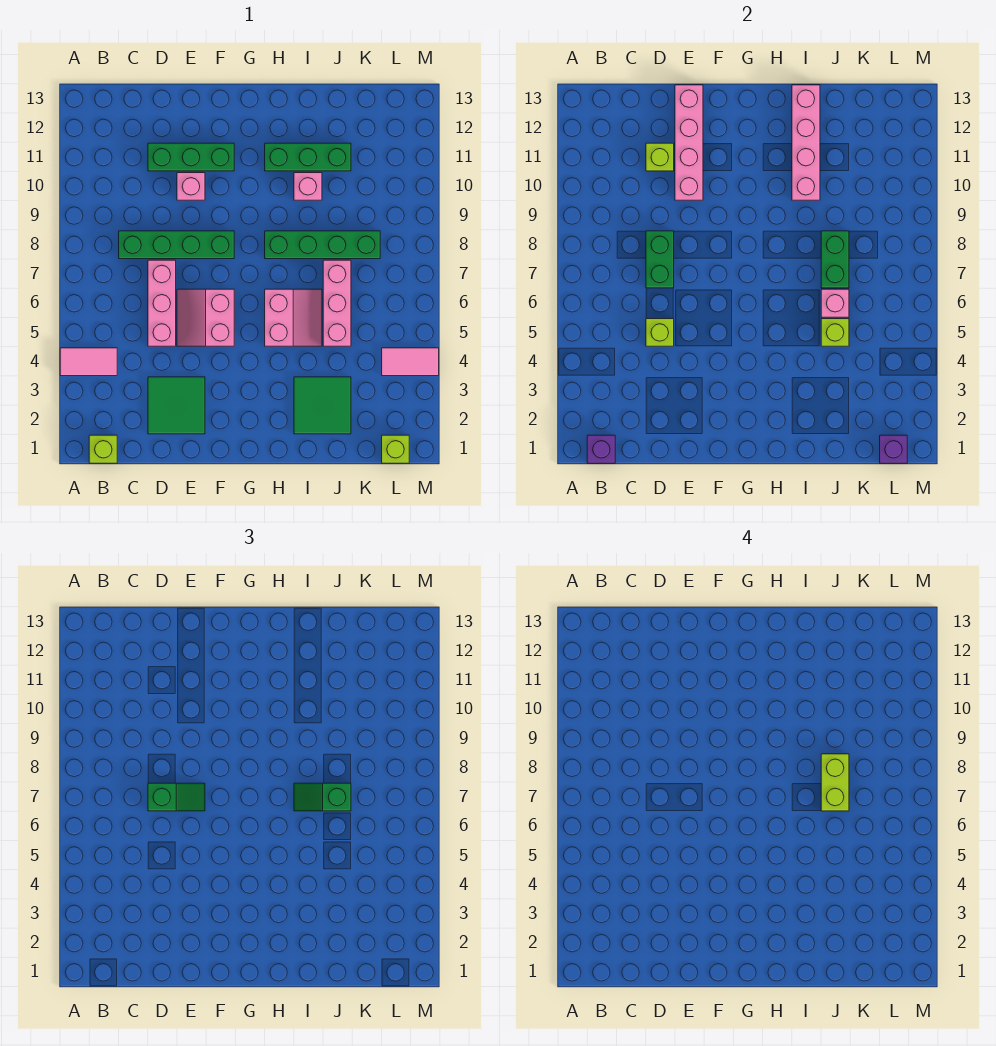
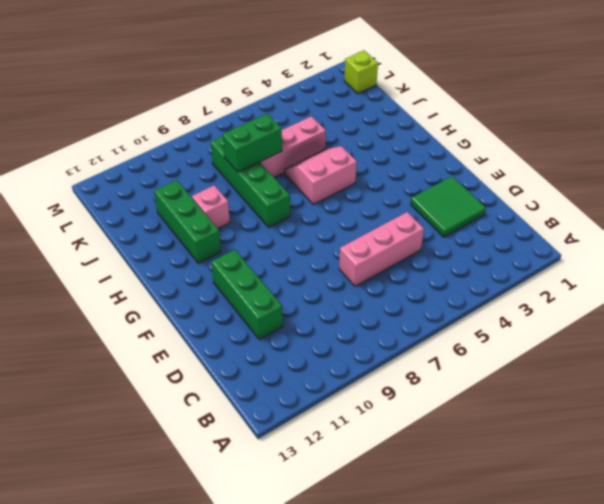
none -> pink 1x2 tile [60,348,117,376]
none -> lime 1x1 brick [89,435,117,463]
none -> green 1x4 brick [119,231,234,259]

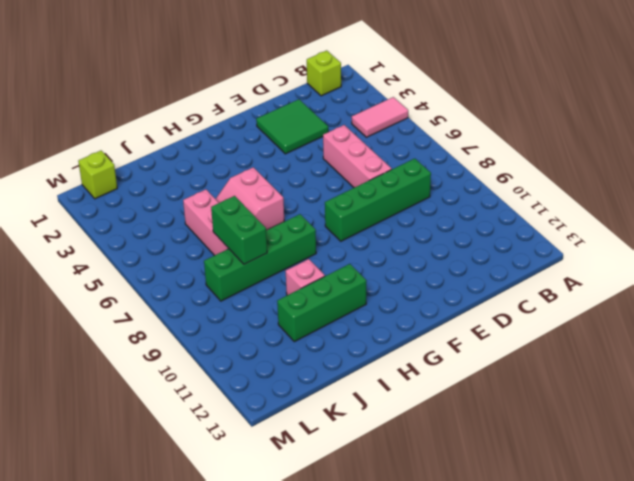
none -> green 1x3 brick [148,143,234,171]
none -> pink 2x2 slope [177,289,234,346]
none -> pink 1x1 brick [177,173,205,200]

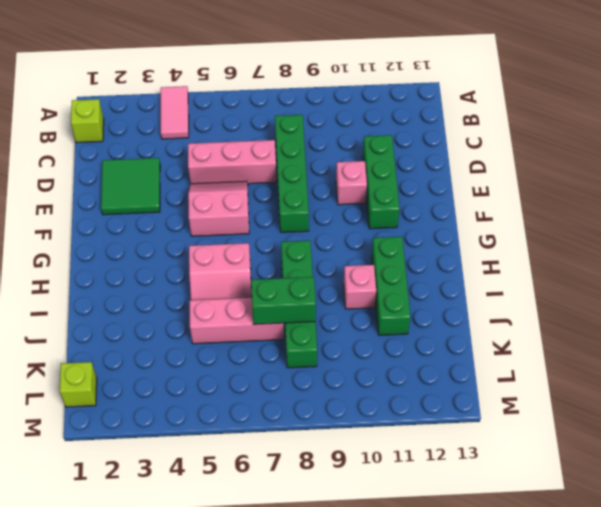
none -> green 2x2 tile [294,377,351,434]
none -> pink 1x2 tile [382,348,439,376]
none -> purple 1x1 brick [587,435,615,463]

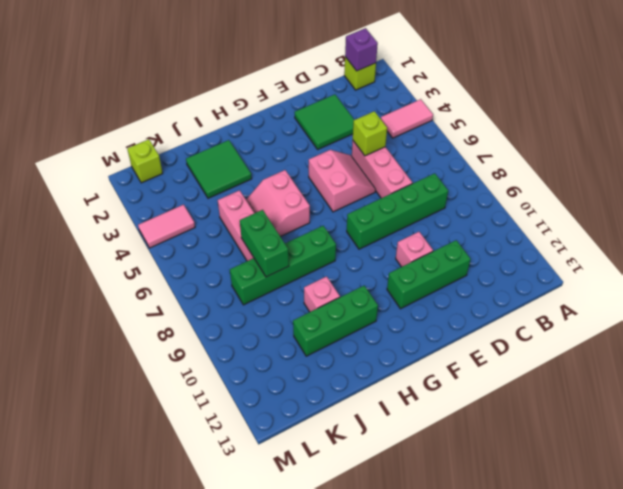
none -> green 1x2 brick [646,231,674,288]
none -> lime 1x1 brick [646,143,674,171]
none -> pink 1x4 brick [675,85,703,200]

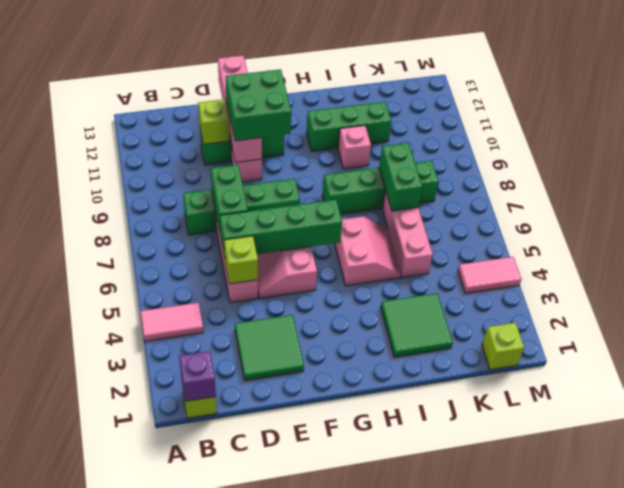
green 1x4 brick [220,200,342,257] -> none
green 2x2 brick [226,69,291,141] -> none
none -> pink 1x4 brick [792,85,820,200]
none -> lime 1x1 brick [821,319,849,346]
none -> pink 1x1 brick [821,289,849,317]

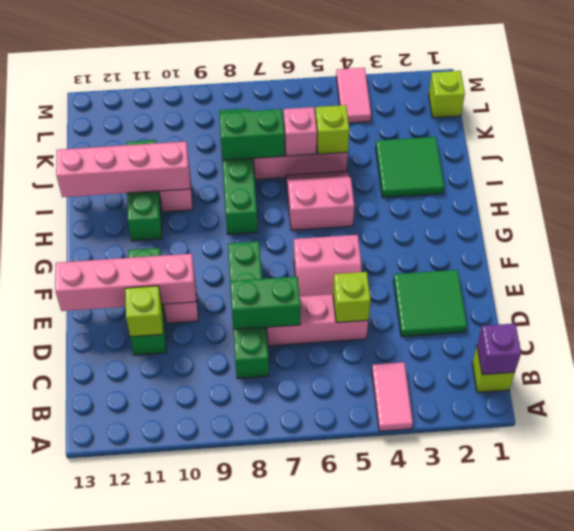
none -> purple 1x1 brick [880,435,907,463]
none -> green 1x2 slope [148,783,205,811]
none -> green 1x2 slope [294,783,351,811]

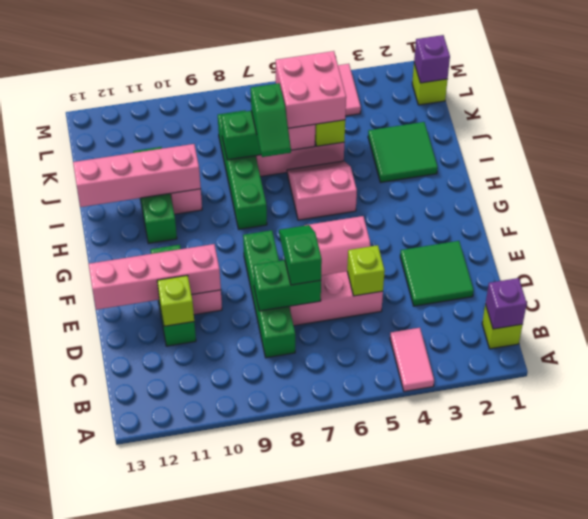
pink 2x2 brick [276,51,346,128] -> none
none -> lime 1x2 brick [821,754,849,811]

